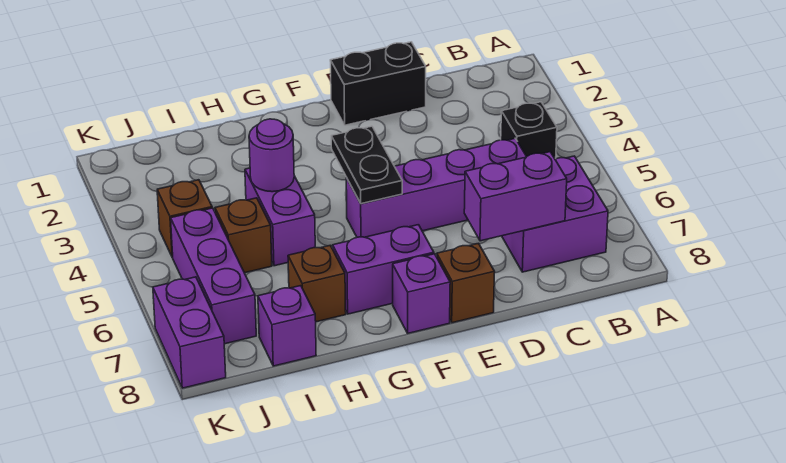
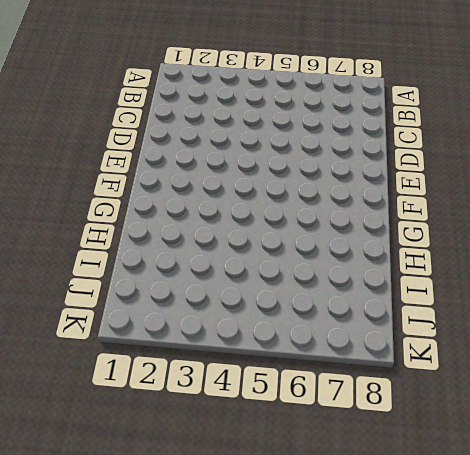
none -> black 1x1 brick [501,102,557,159]
none -> purple 2x2 brick [502,156,608,272]
none -> purple 1x4 brick [346,138,526,237]

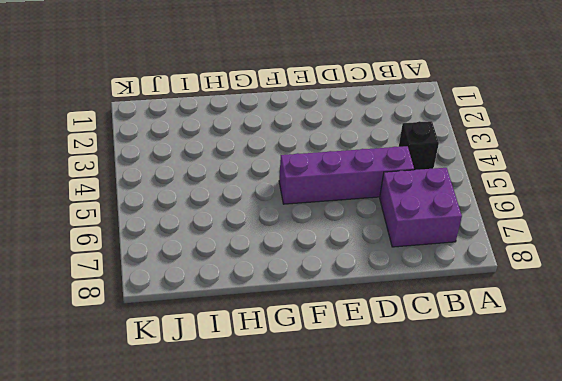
none -> black 1x2 brick [330,42,426,125]
none -> brown 1x1 brick [437,243,495,323]
none -> purple 1x2 brick [333,225,434,314]

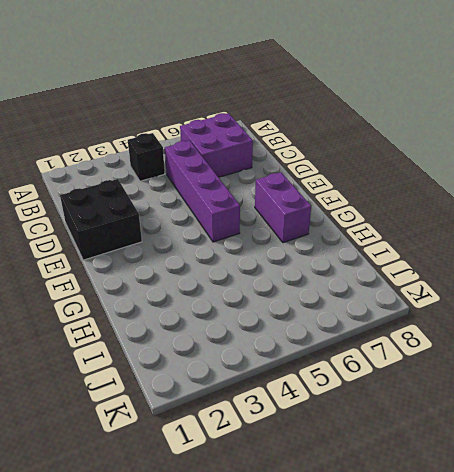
black 2x2 brick [60,179,142,260] -> black 1x2 brick [330,42,426,125]
none -> brown 1x1 brick [437,243,495,323]
none -> purple 1x1 brick [393,254,450,333]
none -> purple 1x2 brick [245,168,315,266]

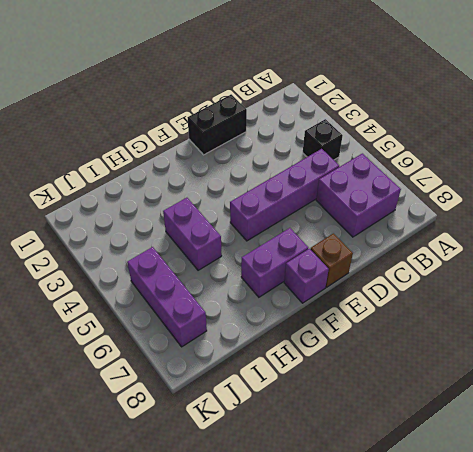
none -> brown 1x1 brick [288,246,346,322]
none -> brown 1x1 brick [215,198,272,273]
none -> purple 1x1 brick [258,286,316,366]

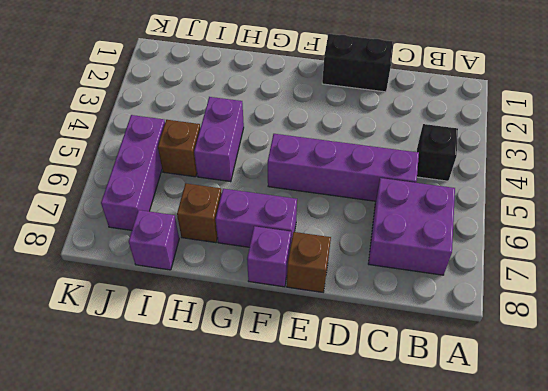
none -> brown 1x1 brick [157,180,212,257]
none -> purple 1x2 brick [153,277,226,388]
none -> purple 1x2 brick [464,152,567,241]

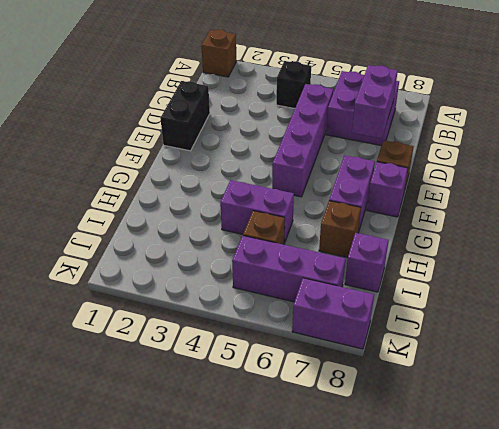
brown 1x1 brick [201,30,237,77] -> brown 1x1 brick moved to [157,180,212,257]
none -> black 1x2 plate [331,126,402,204]
none -> purple 1x1 round brick [249,119,294,192]

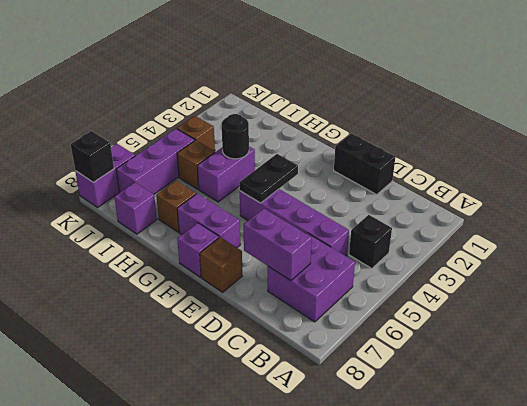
black 1x1 round brick [221,114,249,159] -> purple 1x1 round brick [249,119,294,192]
black 1x1 brick [71,131,114,183] -> none

